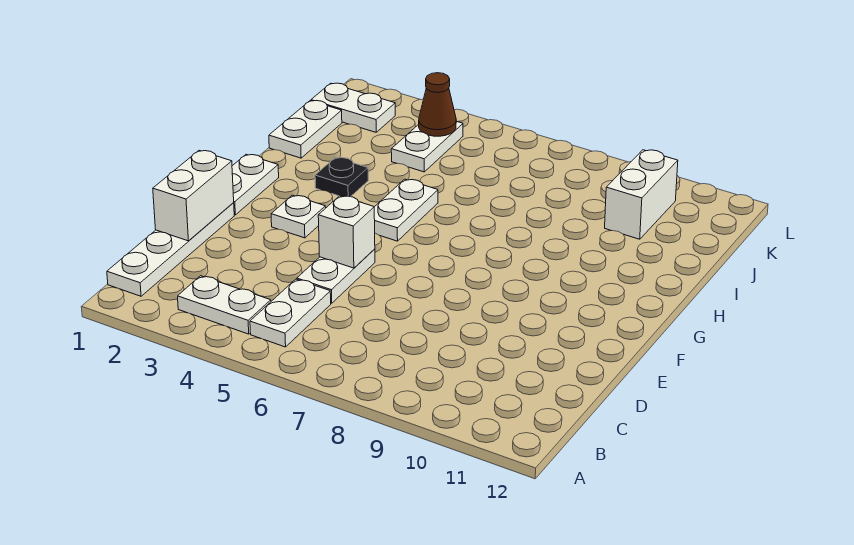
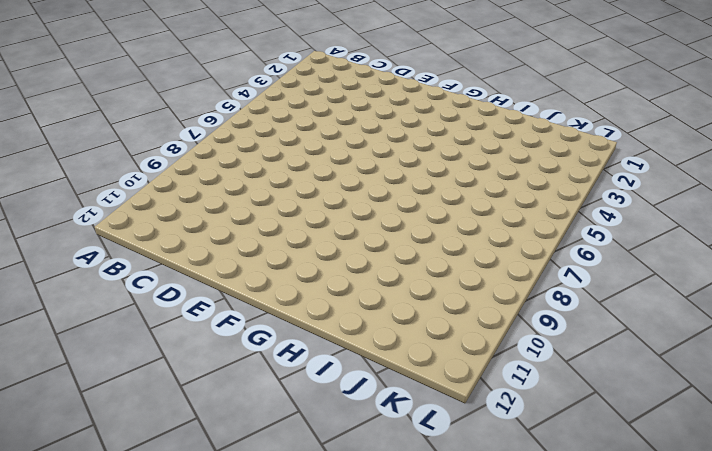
none -> white 1x4 plate [107,203,234,296]
none -> white 1x2 plate [178,276,271,334]
none -> white 1x2 plate [250,279,331,347]

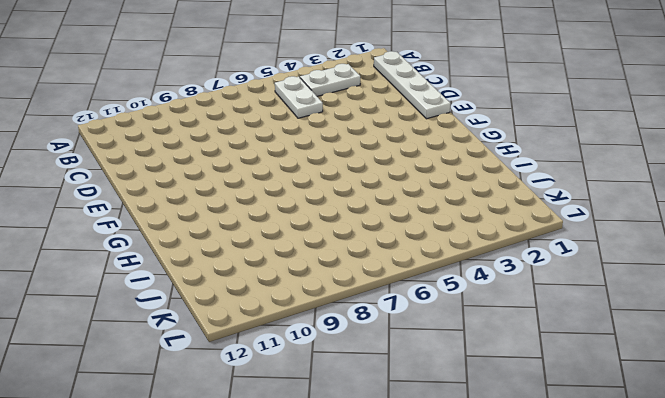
none -> white 1x2 plate [297,249,375,303]
none -> white 1x2 plate [232,154,279,215]
none -> white 1x1 plate [271,195,326,238]

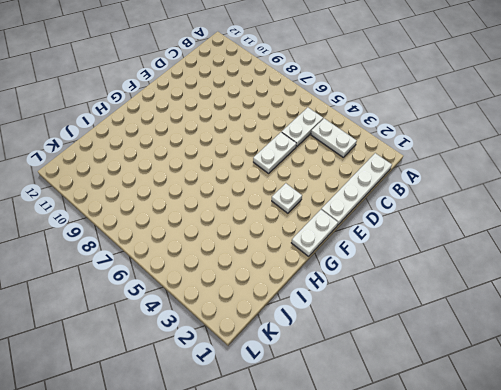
none -> white 1x2 plate [374,179,438,241]
none -> black 1x1 plate [315,157,368,197]
none -> white 1x2 plate [269,101,342,158]

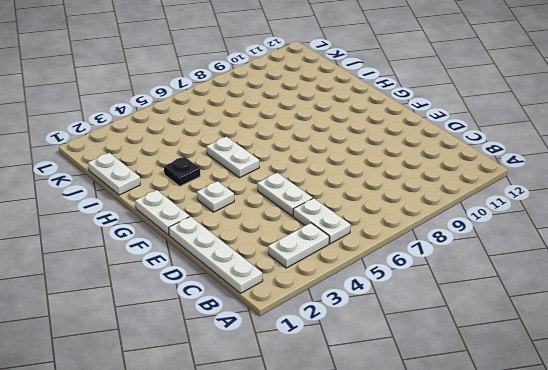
none -> white 1x2 plate [391,121,463,172]
none -> white 1x2 brick [605,150,678,239]
none -> white 1x2 plate [311,83,395,132]

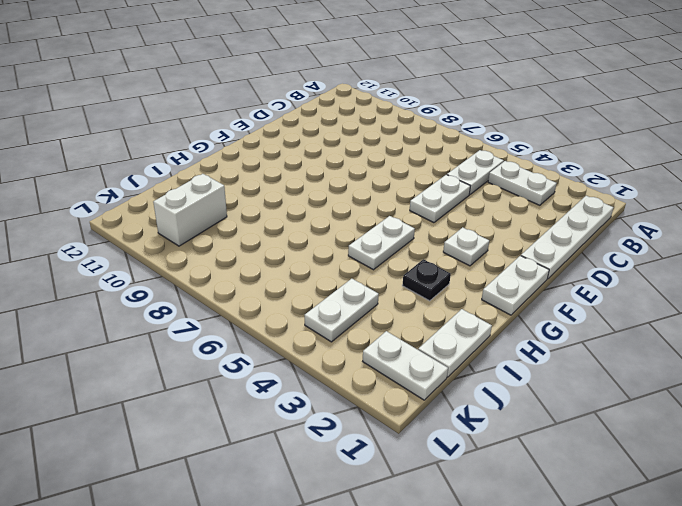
none -> white 1x2 brick [153,151,234,241]
none -> white 1x1 brick [318,196,375,268]
none -> brown 1x1 cone [419,73,456,136]

